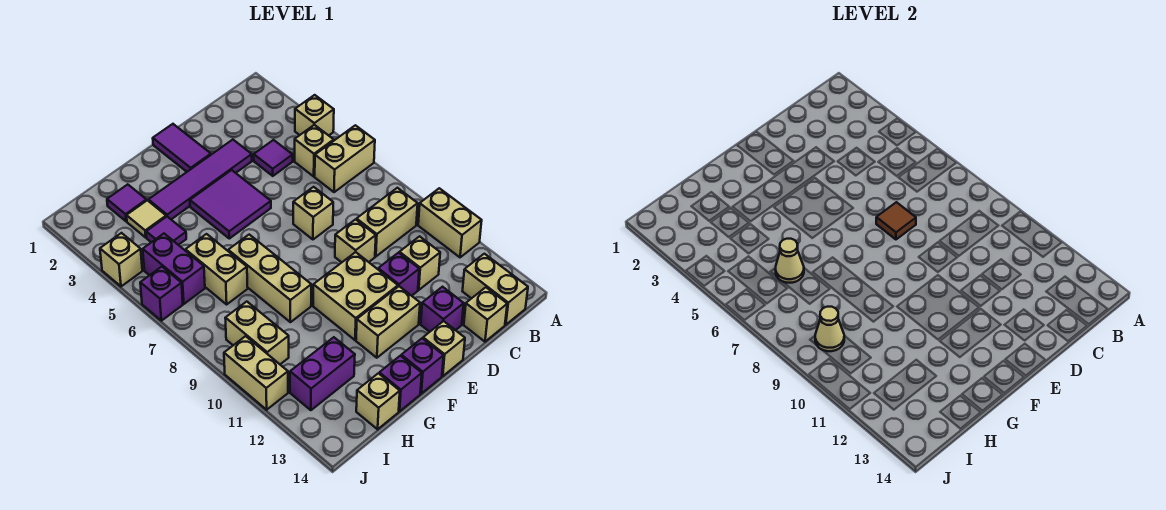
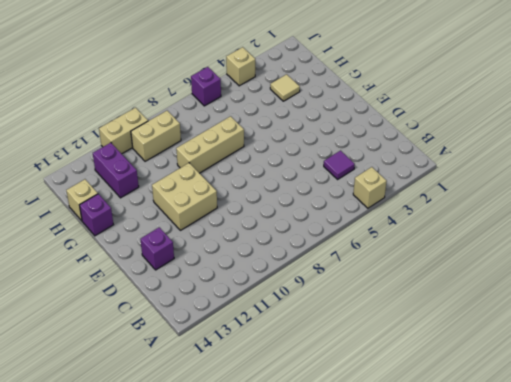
none -> tan 1x2 brick [315,125,375,192]
none -> tan 1x2 brick [418,188,482,257]
none -> tan 1x1 brick [295,125,334,176]
none -> tan 1x2 brick [357,188,418,256]

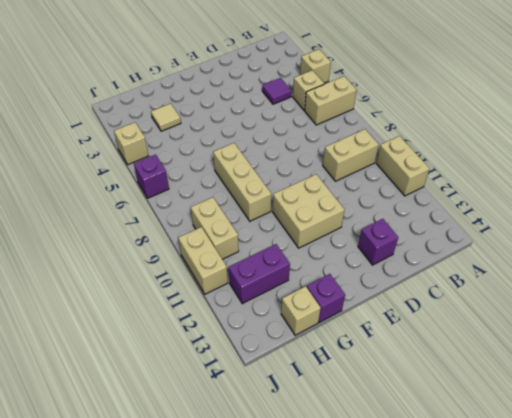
none -> tan 1x2 brick [462,254,528,325]
none -> tan 1x1 brick [399,236,440,290]
none -> tan 1x1 brick [464,287,507,342]
none -> purple 1x4 tile [148,140,252,219]

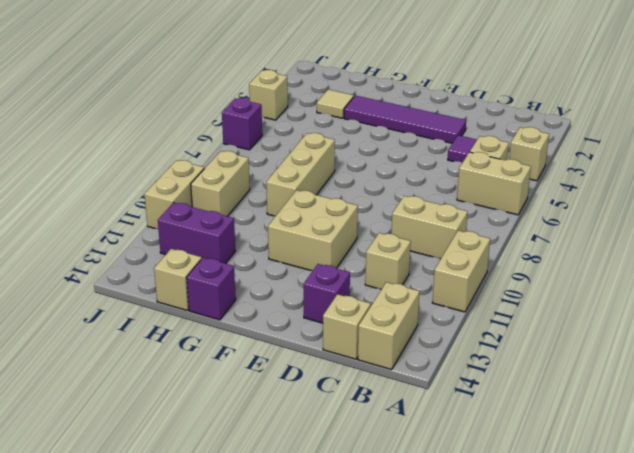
none -> tan 1x1 brick [293,187,333,239]
none -> tan 1x1 brick [335,219,376,262]
none -> purple 1x1 brick [378,253,419,296]
none -> purple 1x2 tile [153,124,211,172]

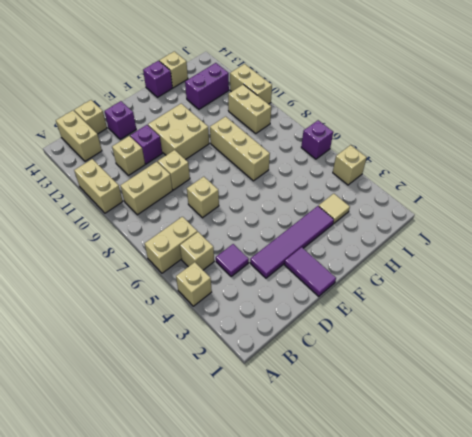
none -> purple 2x2 tile [190,170,271,239]
none -> tan 1x2 brick [356,286,420,358]
none -> tan 1x1 brick [423,321,465,376]
none -> purple 1x1 brick [401,338,444,394]

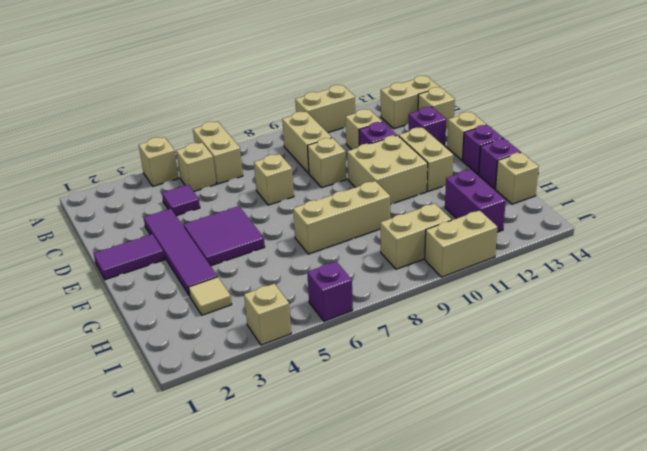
none -> purple 1x1 tile [107,184,146,221]
none -> purple 1x1 tile [146,217,186,245]
none -> tan 1x2 brick [186,234,248,304]
none -> purple 1x2 brick [143,234,205,304]

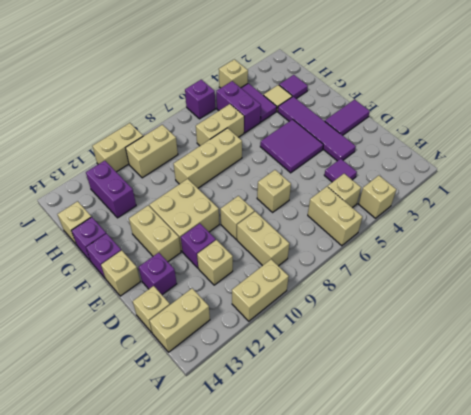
purple 1x2 tile [241,83,277,122] -> purple 1x1 tile [146,217,186,245]
purple 1x2 brick [216,81,261,133] -> purple 1x2 brick turned to [143,234,205,304]
none -> brown 1x1 tile [876,202,916,239]
none -> tan 1x1 cone [776,239,804,283]
none -> tan 1x1 cone [815,307,844,351]

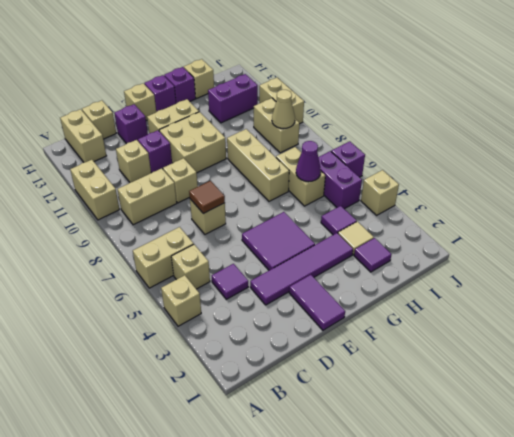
purple 1x1 cone [296,141,321,182] -> tan 1x1 cone [776,239,804,283]

